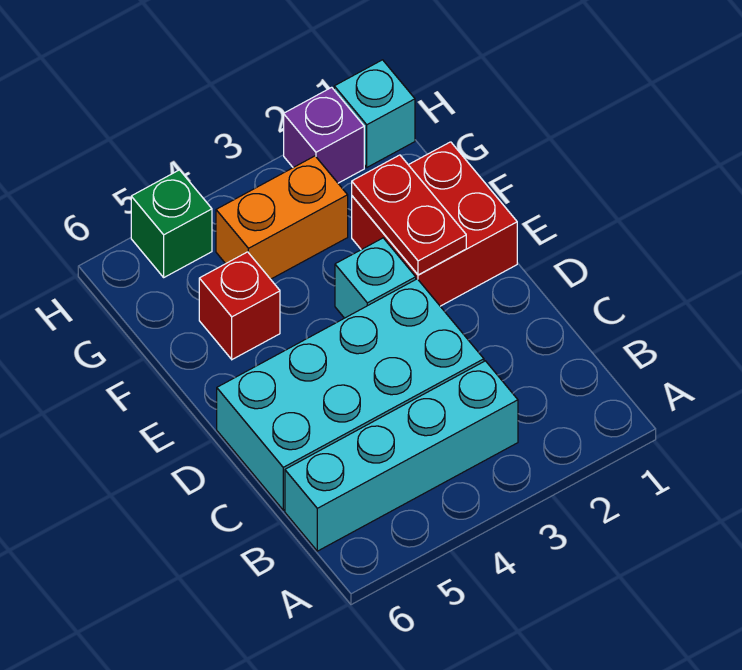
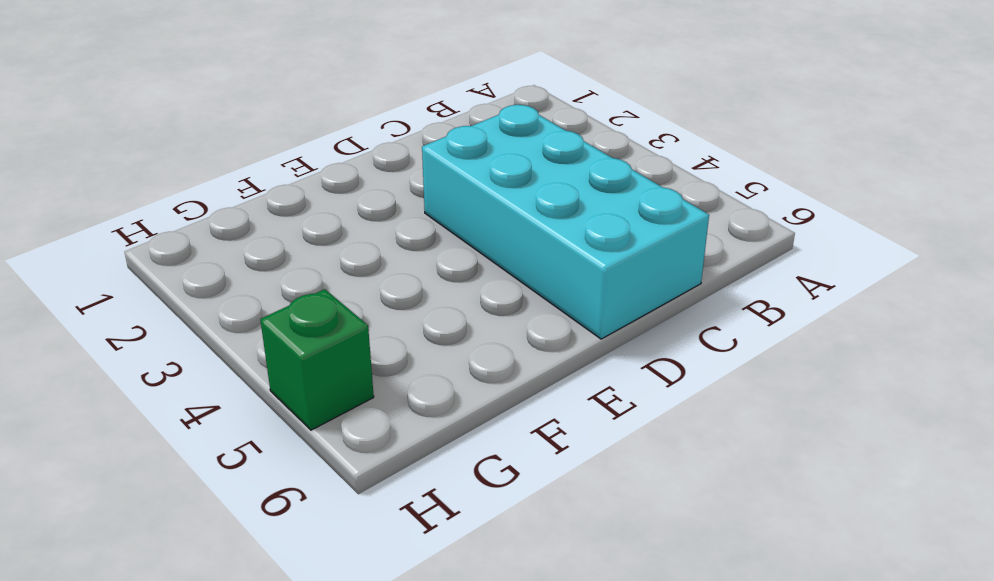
none -> cyan 1x4 brick [285,361,518,551]
none -> red 2x2 brick [352,142,517,306]

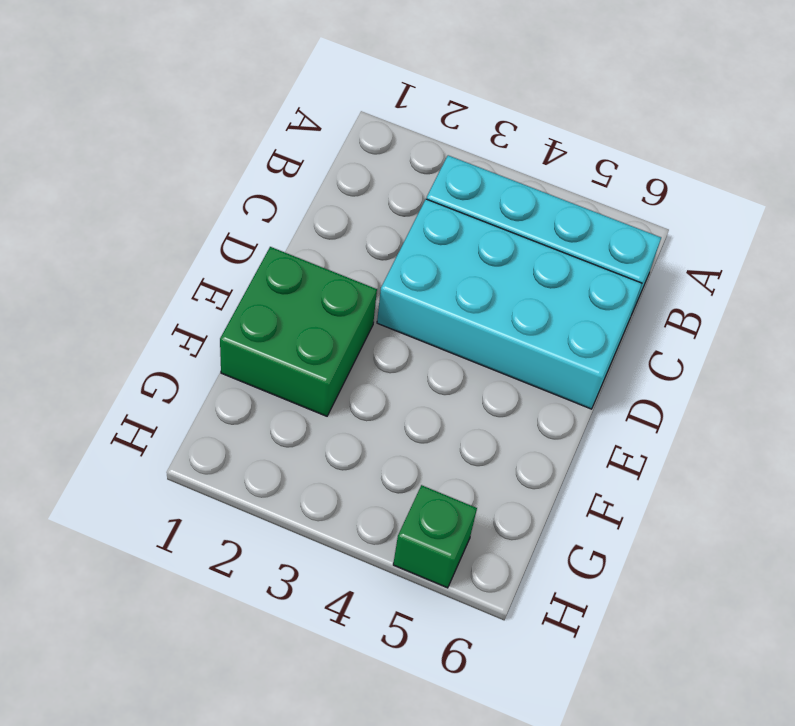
green 2x2 brick [220,247,377,416] -> red 2x2 brick [352,142,517,306]
none -> cyan 1x1 brick [335,238,416,318]
none -> red 1x1 brick [199,252,280,359]

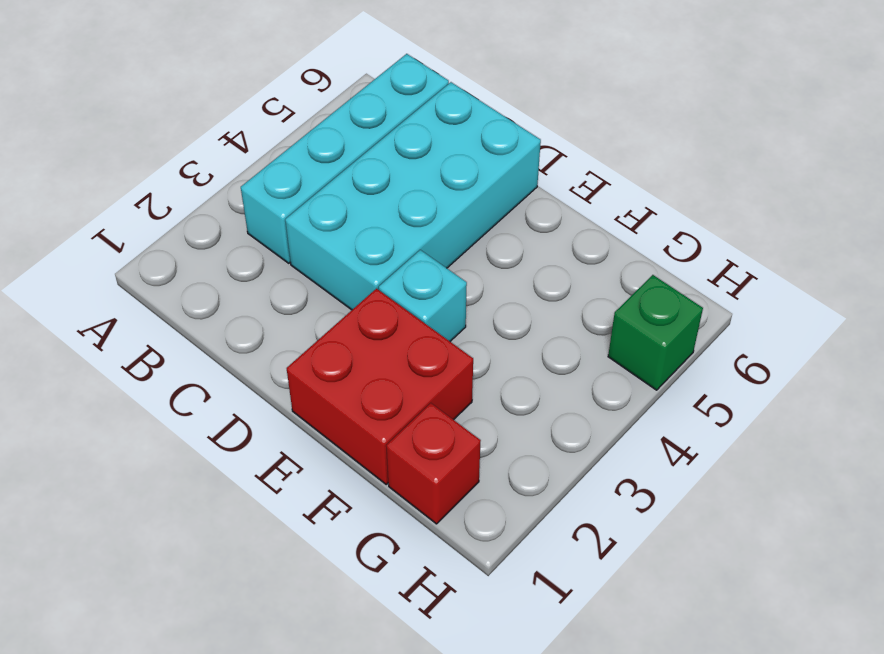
red 1x1 brick [386,403,481,524] -> red 1x1 brick moved to [199,252,280,359]
none -> orange 1x2 brick [216,156,348,279]
none -> cyan 1x1 brick [334,60,415,167]

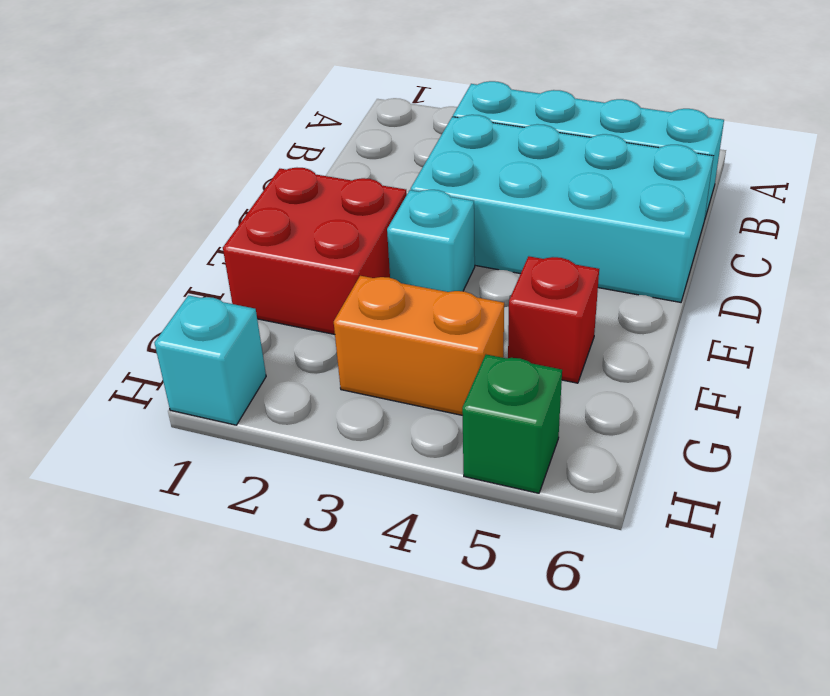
none -> purple 1x1 brick [284,87,364,183]
none -> red 1x2 plate [352,155,466,275]

